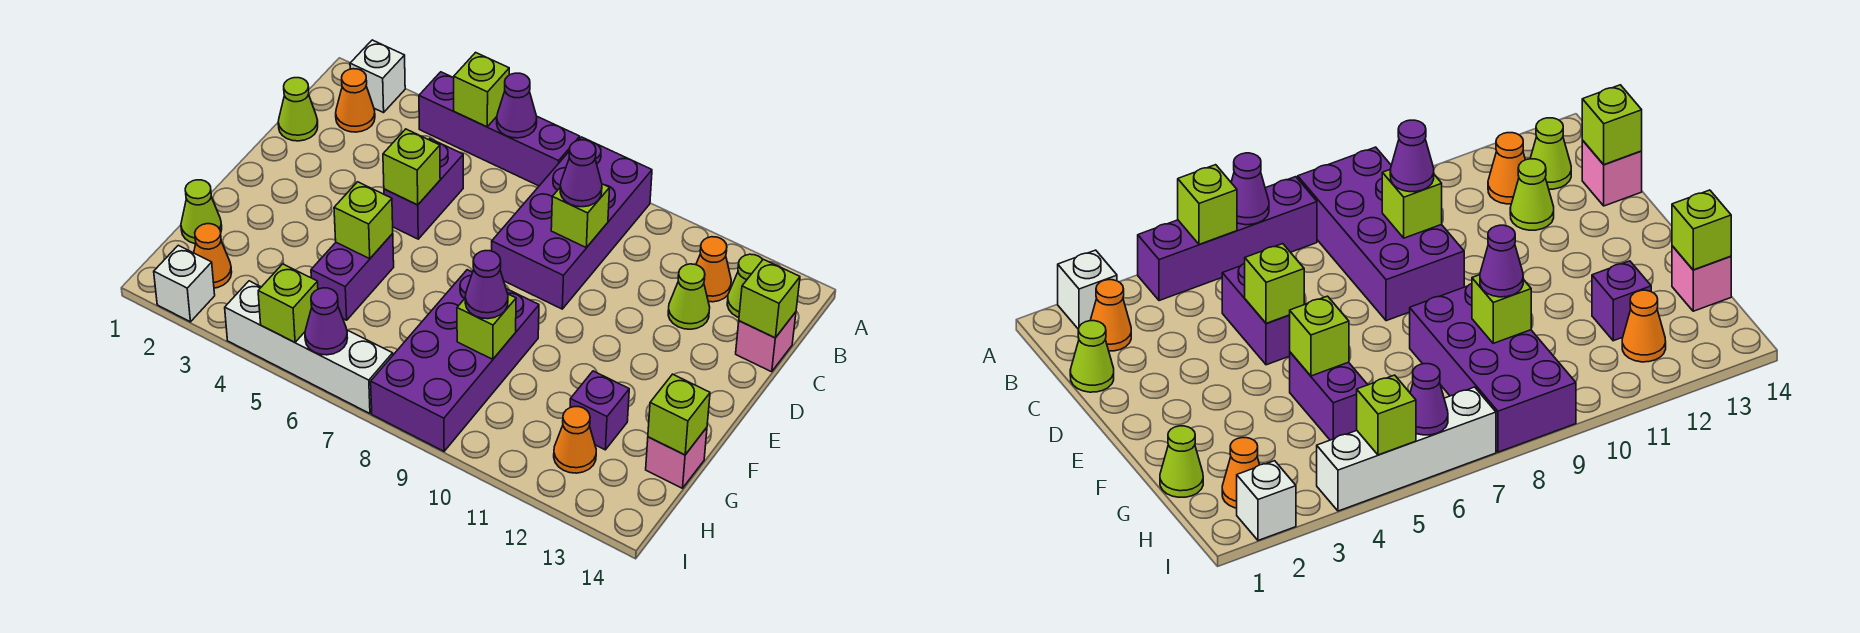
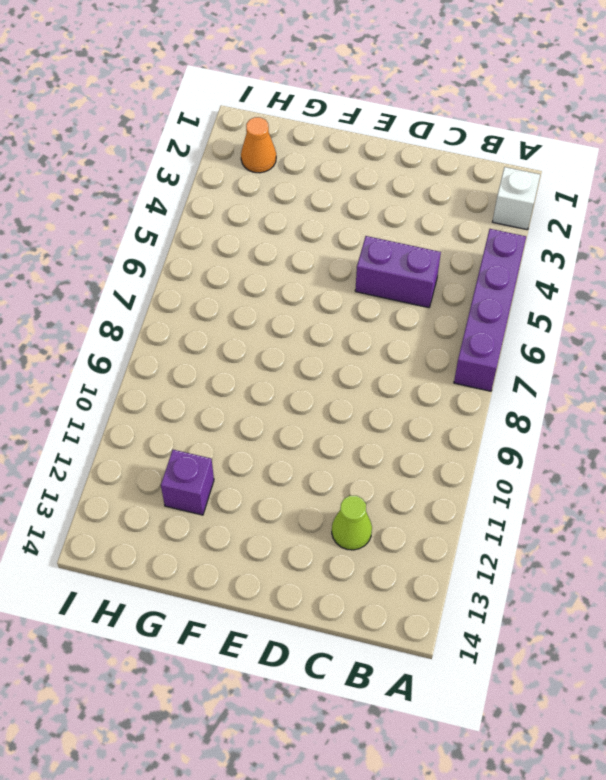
none -> purple 2x4 brick [492,137,652,309]
none -> orange 1x1 cone [336,69,375,132]
none -> orange 1x1 cone [696,237,731,302]
none -> lime 1x1 cone [727,254,763,318]

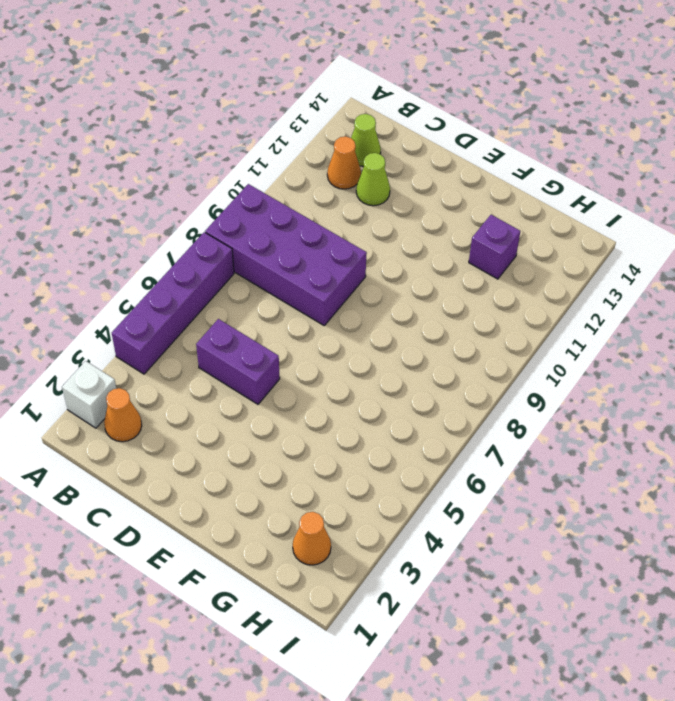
none -> lime 1x1 cone [278,78,318,141]
none -> pink 1x1 brick [736,312,796,372]
none -> purple 1x2 brick [311,234,394,320]
none -> purple 2x4 brick [371,270,539,451]

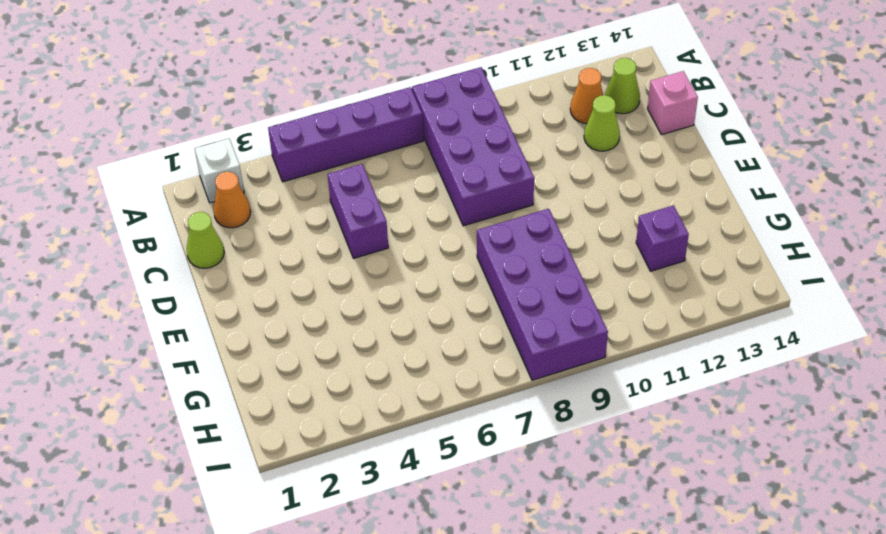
none -> purple 1x2 brick [311,234,394,320]
none -> lime 1x1 cone [181,180,222,244]
none -> pink 1x1 brick [646,428,707,488]
none -> orange 1x1 cone [194,224,232,288]

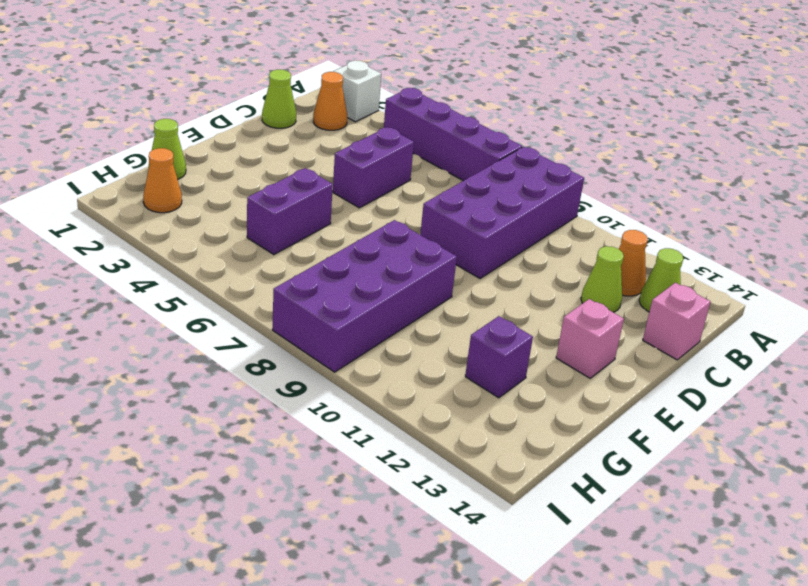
pink 1x1 brick [556,299,624,378] -> pink 1x1 brick moved to [646,428,707,488]
none -> orange 1x1 cone [554,407,596,473]
none -> white 1x1 brick [154,245,215,322]
none -> white 1x4 brick [225,281,393,413]
none -> lime 1x1 brick [454,53,509,127]

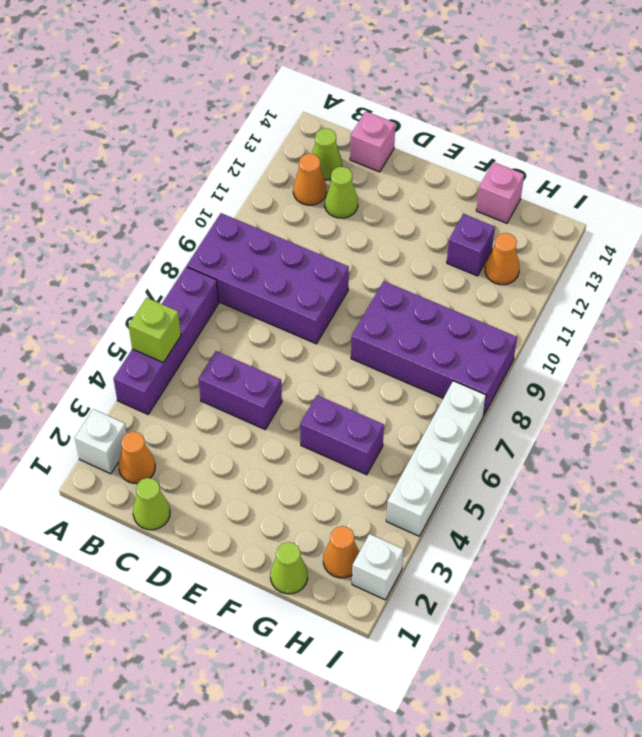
none -> purple 1x1 cone [497,73,537,138]
none -> lime 1x1 brick [551,184,610,248]
none -> lime 1x1 brick [739,259,800,338]
none -> lime 1x1 brick [383,129,440,205]

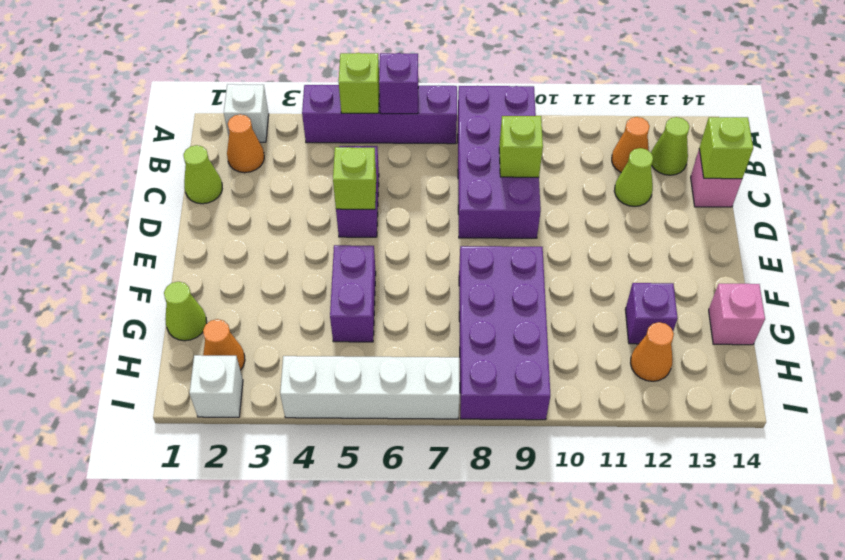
purple 1x1 brick [379,53,418,114] -> purple 1x1 cone [497,73,537,138]
none -> lime 1x1 brick [334,182,393,259]
none -> lime 1x1 brick [457,294,516,359]
none -> lime 1x1 brick [648,374,710,455]
none -> lime 1x1 brick [258,264,318,342]

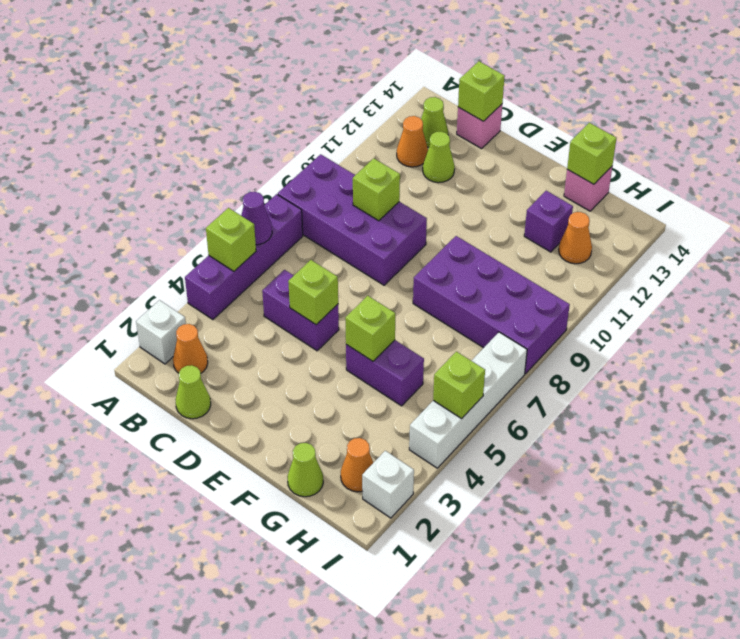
none -> lime 1x1 brick [457,294,516,359]
none -> purple 1x1 cone [305,288,347,355]
none -> purple 1x1 cone [560,140,602,207]
none -> purple 1x1 cone [465,251,508,319]

